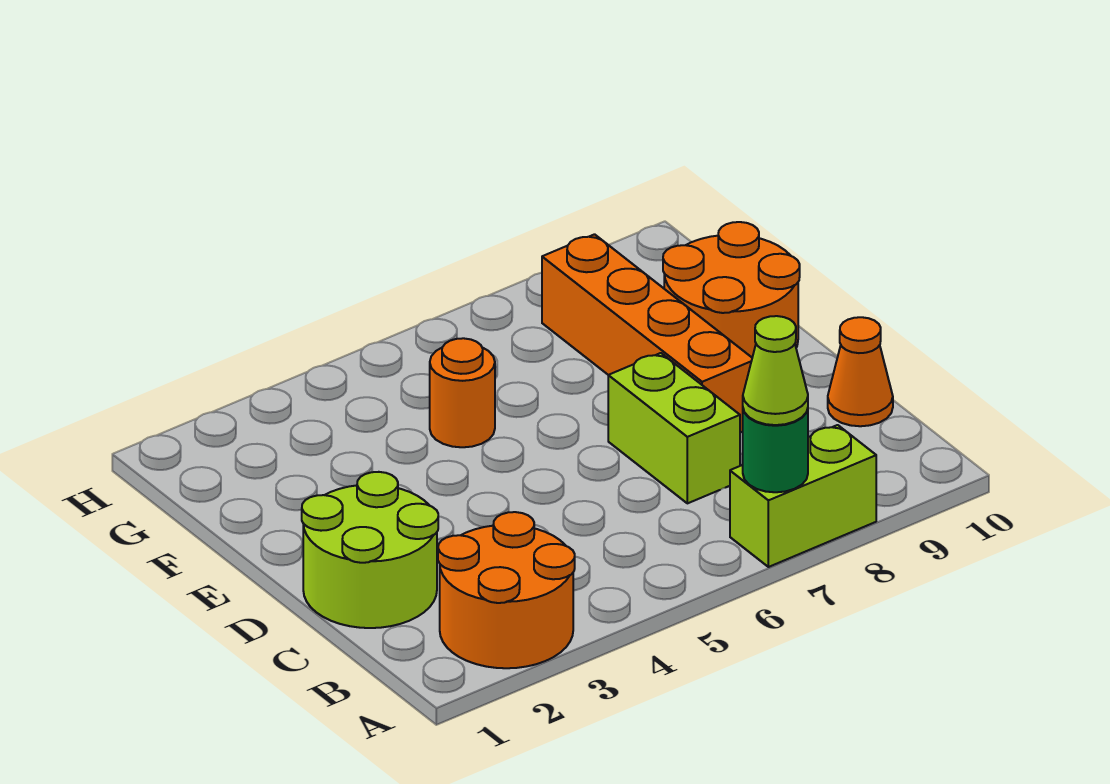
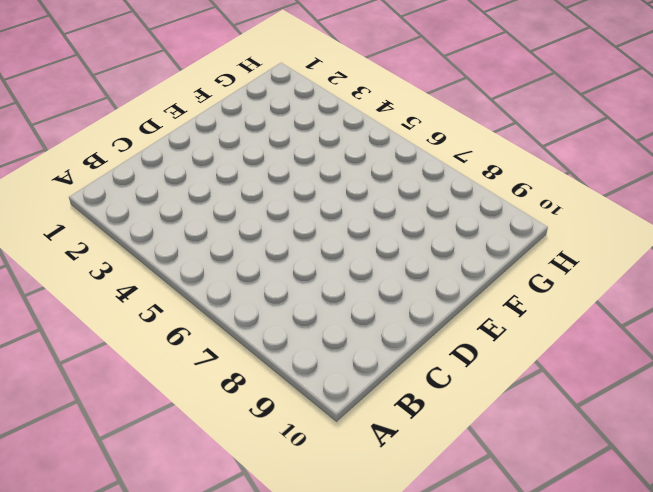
none -> orange 2x2 round brick [438,512,575,668]
none -> lime 1x2 brick [730,425,876,567]

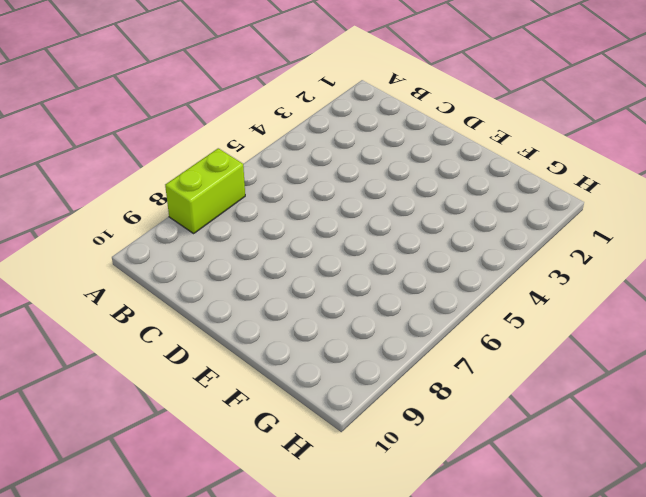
none -> orange 2x2 round brick [438,512,575,668]
none -> lime 2x2 round brick [302,472,438,628]

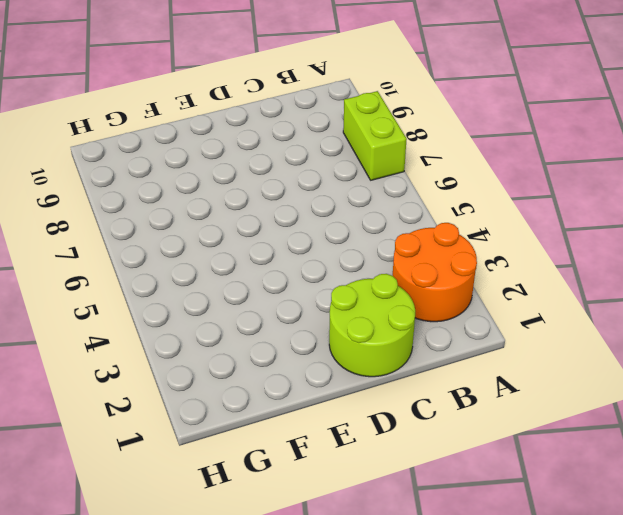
none -> lime 1x2 brick [608,353,740,503]
none -> orange 1x1 cone [828,317,893,426]

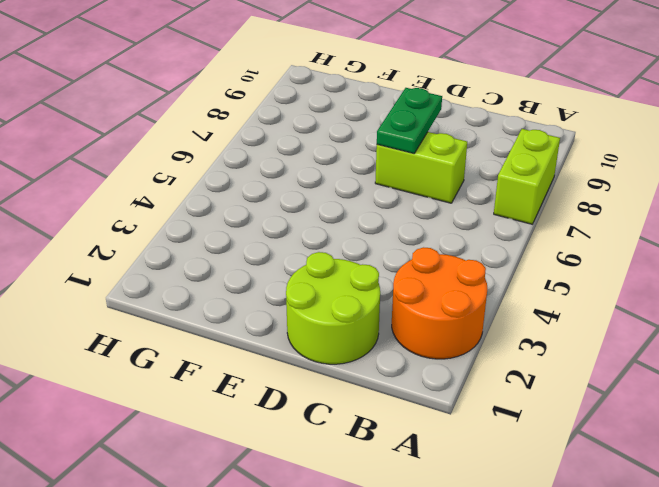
green 1x2 plate [377,88,442,153] -> none
none -> orange 1x1 cone [828,317,893,426]
none -> orange 1x4 brick [542,234,752,432]

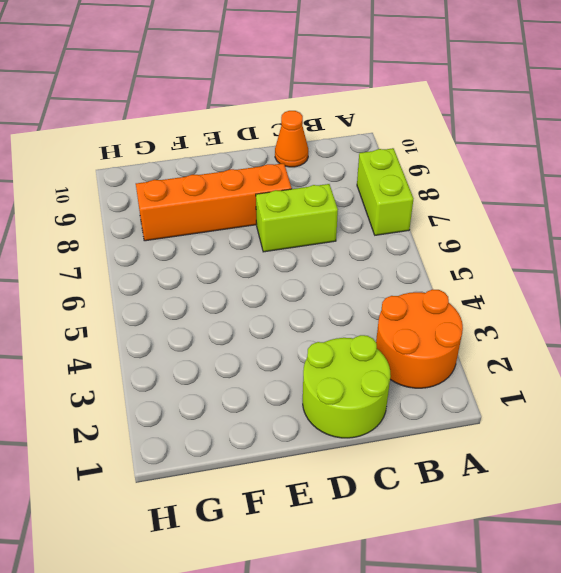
none -> orange 2x2 round brick [663,222,800,357]
none -> orange 1x1 round brick [430,338,495,447]

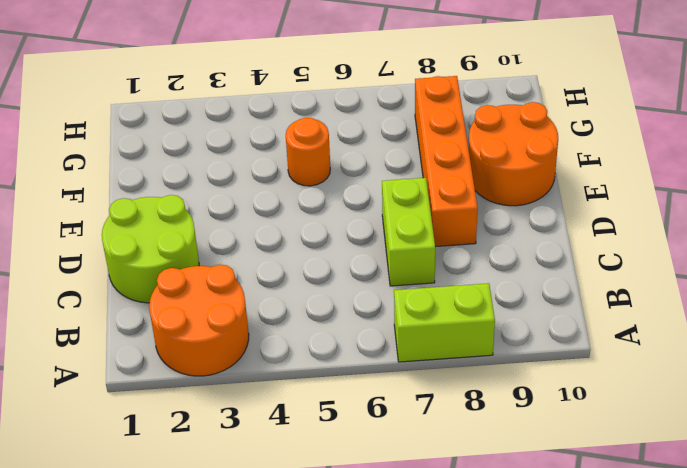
none -> orange 1x1 cone [828,317,893,426]
none -> green 1x1 round brick [743,409,808,492]

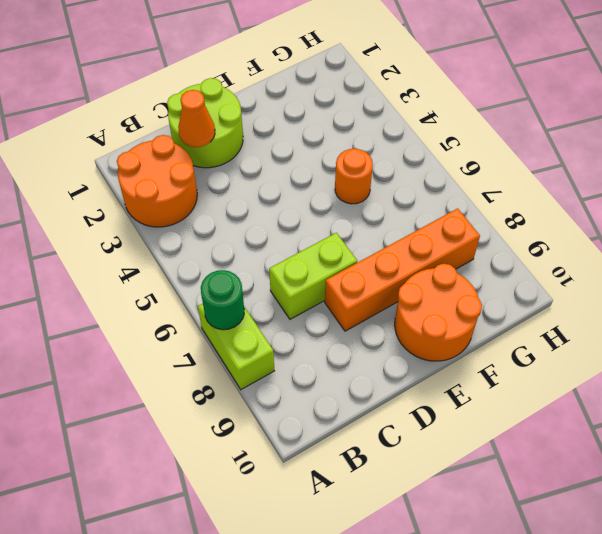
orange 1x1 cone [178,90,215,147] -> orange 1x1 cone moved to [828,317,893,426]
none -> lime 1x1 cone [743,316,808,425]

